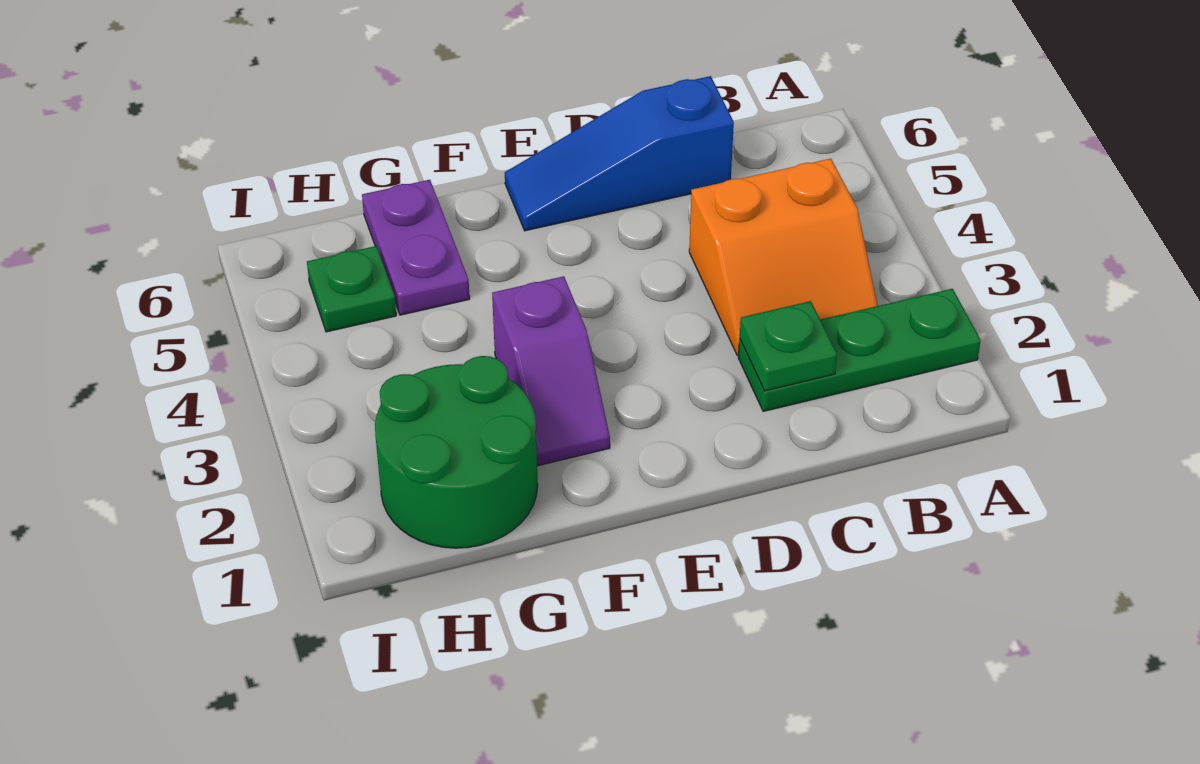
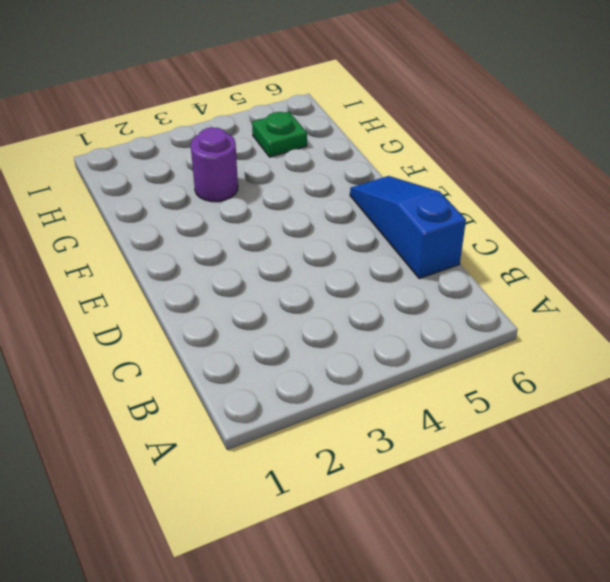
purple 1x1 round brick [191,127,238,202] -> none
none -> green 1x3 plate [738,289,981,412]
none -> orange 2x2 slope [689,159,878,356]

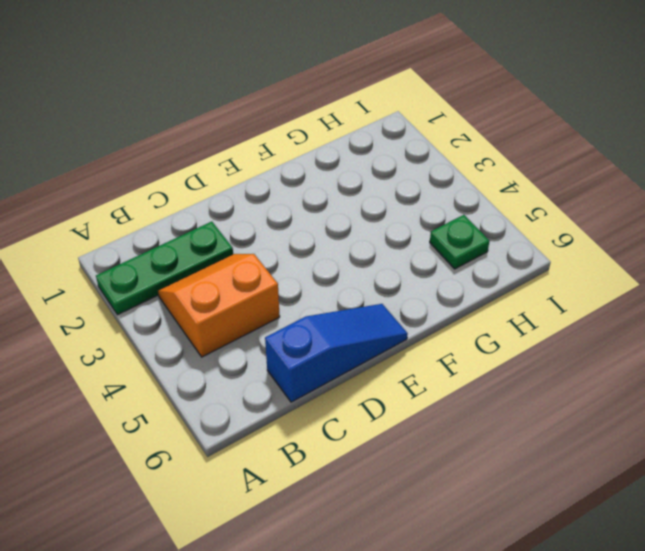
none -> purple 1x2 slope [492,276,610,466]
none -> green 2x2 round brick [375,356,538,548]

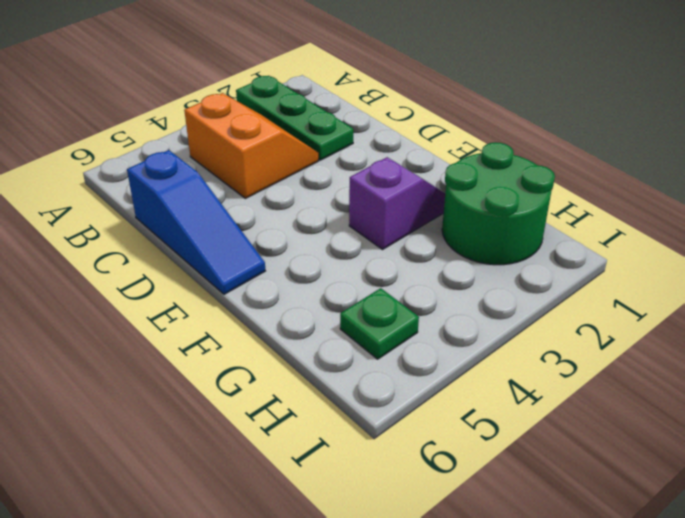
none -> purple 1x2 plate [362,180,470,315]
none -> green 1x1 plate [740,301,837,391]

